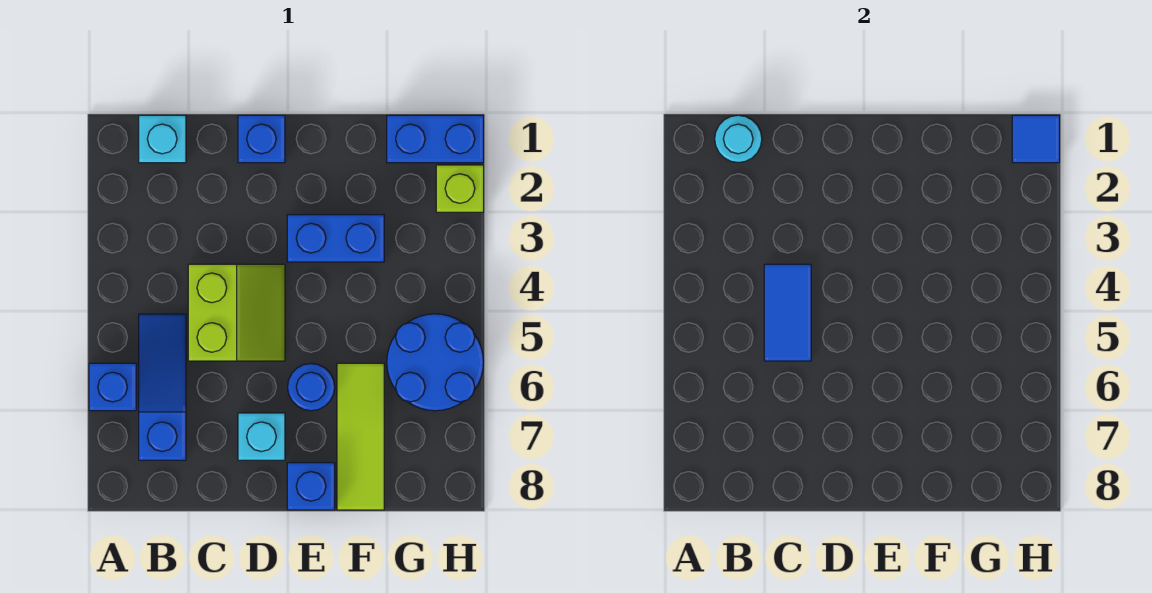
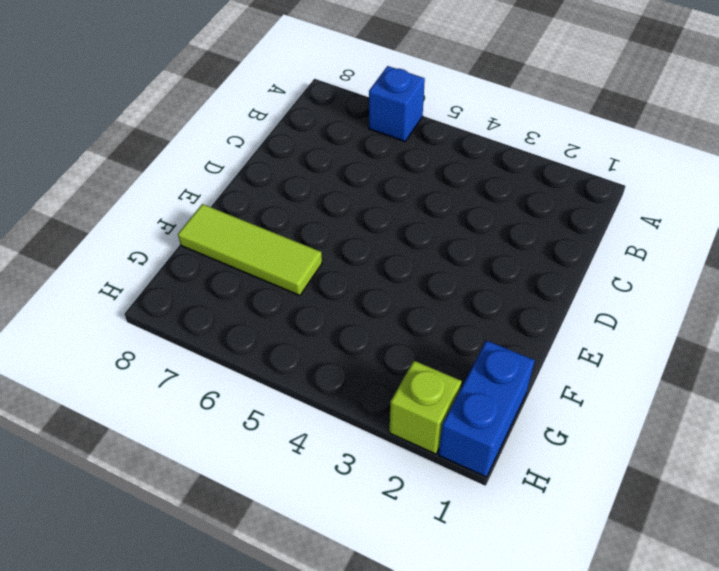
none -> cyan 1x1 brick [139,115,186,163]
none -> blue 1x3 slope [139,314,186,460]
none -> lime 2x2 slope [188,264,285,361]

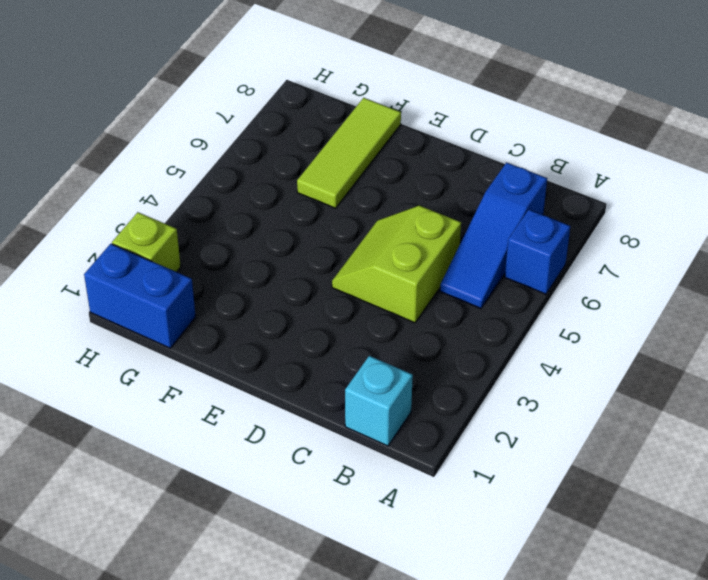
none -> blue 1x1 brick [238,115,285,163]
none -> cyan 1x1 brick [238,413,285,460]
none -> blue 1x2 brick [287,215,384,262]

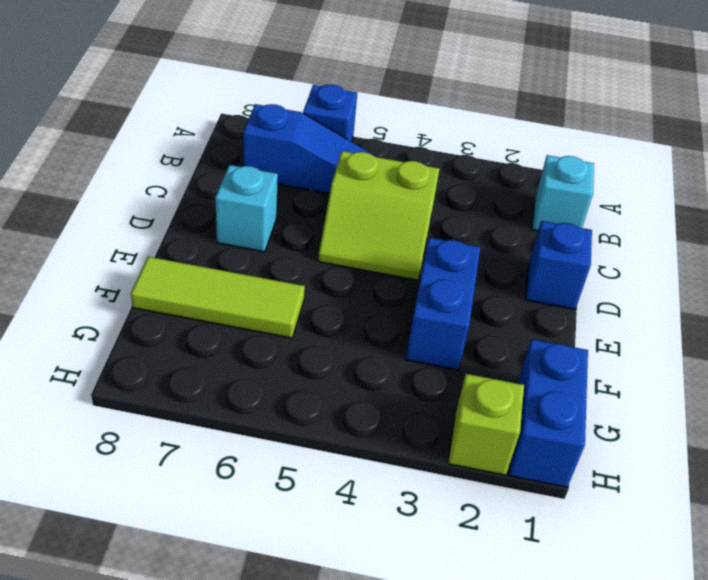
none -> blue 1x1 round brick [288,364,335,411]
none -> blue 1x1 brick [287,463,335,510]
none -> blue 2x2 round brick [387,314,484,411]

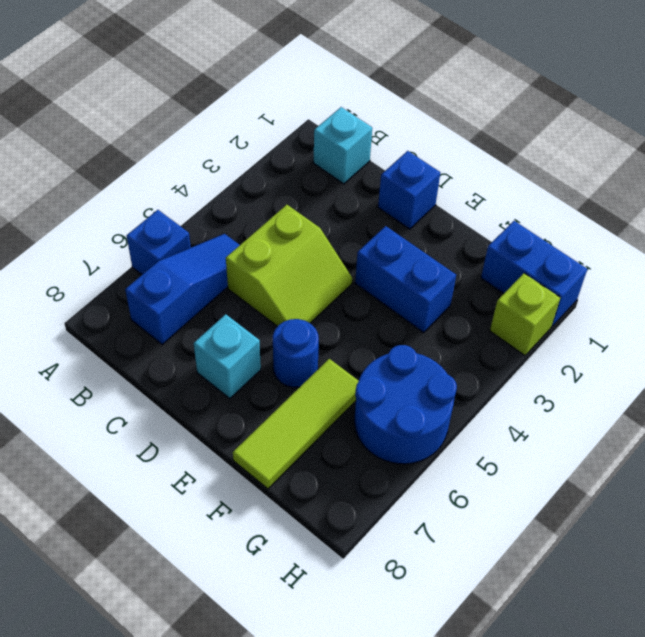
none -> blue 1x1 brick [287,463,335,510]
none -> cyan 1x1 round brick [715,115,762,163]
none -> blue 1x2 tile [764,264,811,361]

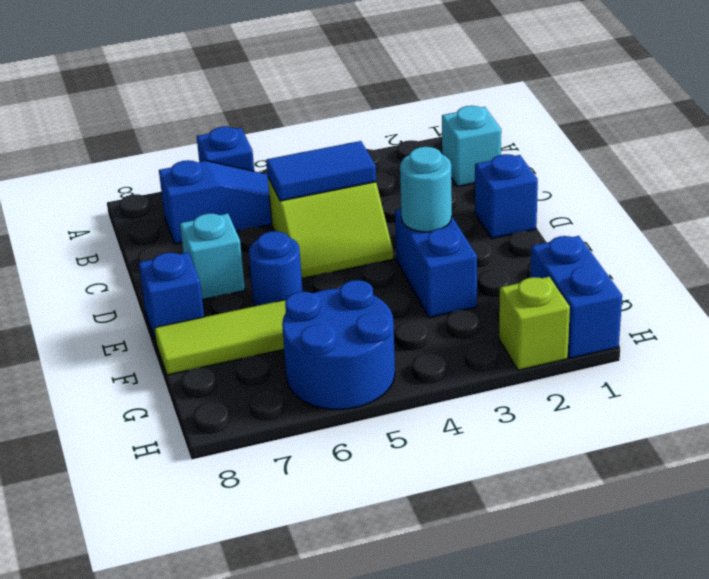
cyan 1x1 round brick [400,147,452,232] -> cyan 1x1 round brick moved to [715,115,762,163]
none -> blue 1x1 tile [1012,115,1060,163]

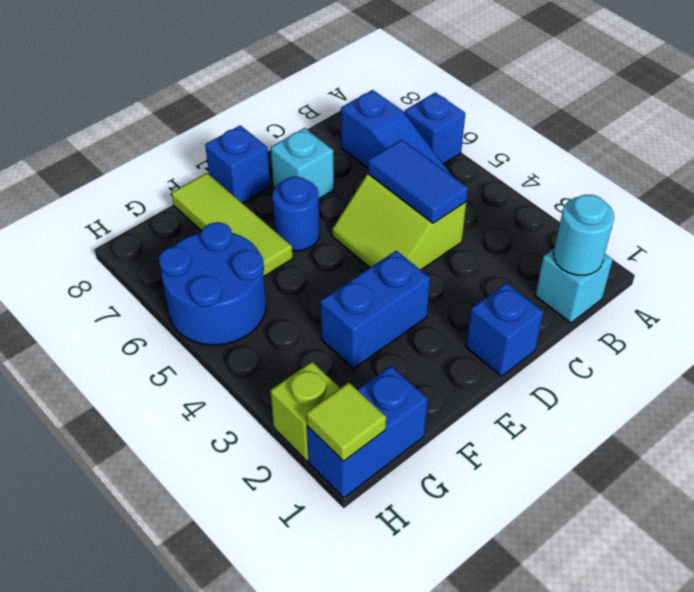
lime 1x1 tile [306,382,386,461] -> blue 1x1 tile [1012,115,1060,163]

